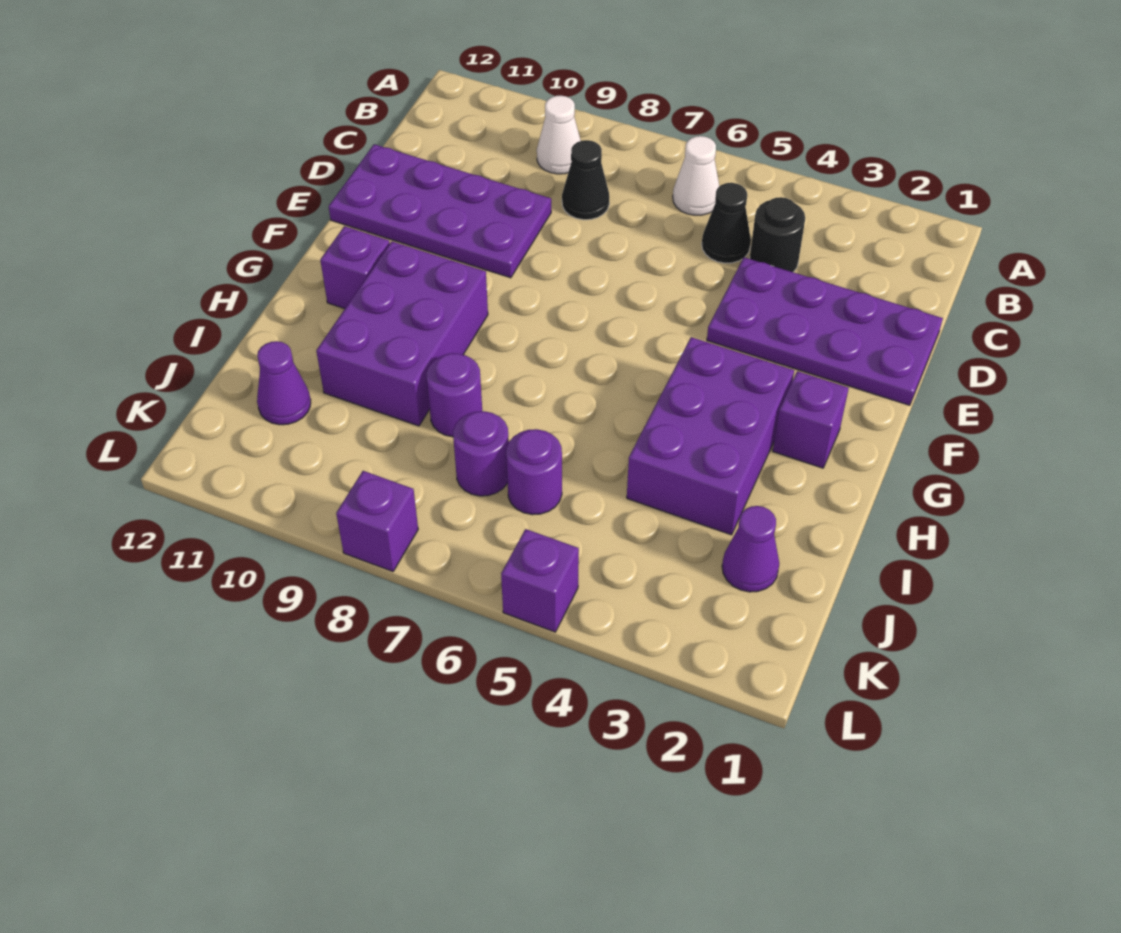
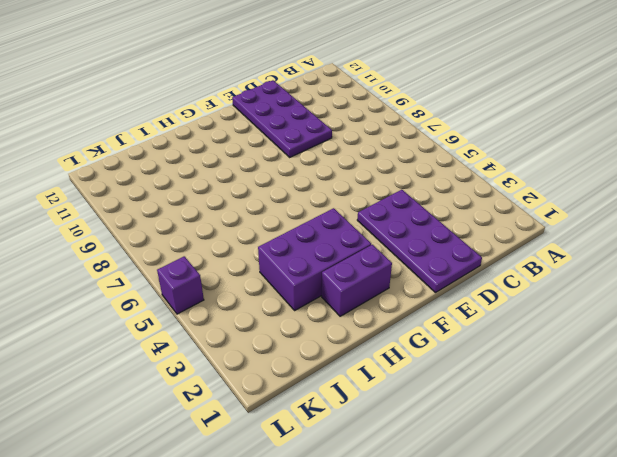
purple 1x2 brick [322,245,392,316] -> purple 1x1 brick [773,371,849,468]
none -> white 1x1 cone [673,136,719,215]
none -> white 1x1 cone [537,95,581,174]
none -> black 1x1 round brick [750,197,805,272]

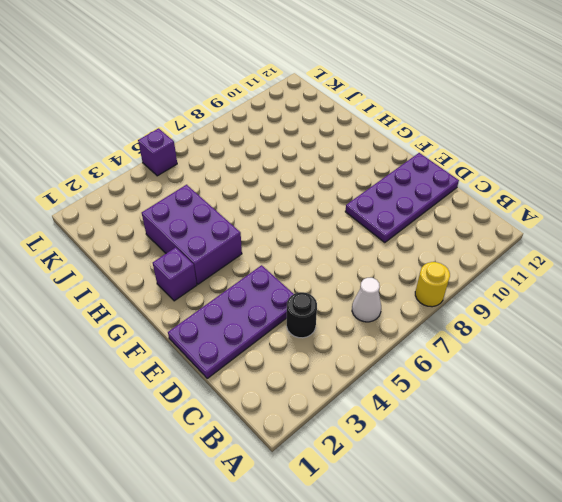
yellow 1x1 round brick [415,262,450,307] -> none
none -> white 1x1 cone [537,95,581,174]
none -> black 1x1 cone [702,183,751,263]
none -> black 1x1 cone [562,140,609,220]

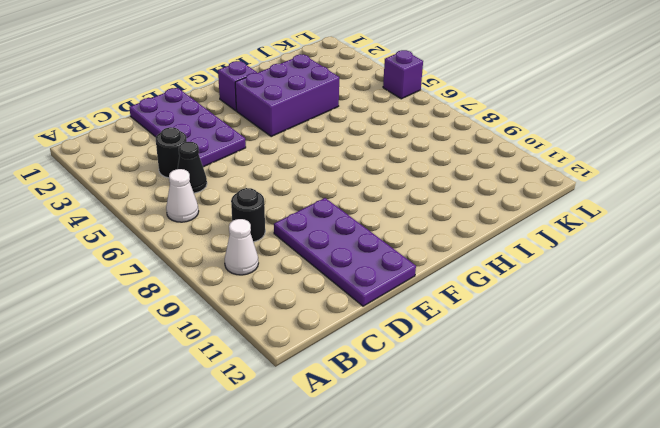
black 1x1 round brick [231,188,265,242] -> black 1x1 cone [562,140,609,220]
none -> purple 2x3 brick [316,241,488,426]
none -> purple 1x1 brick [320,226,390,309]
none -> purple 1x1 round brick [427,353,482,437]

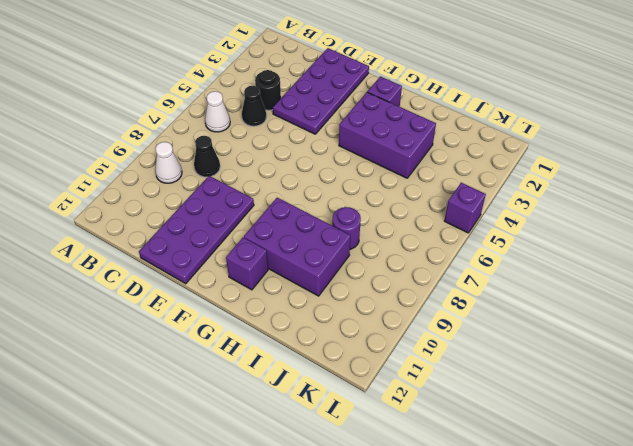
none -> purple 1x1 cone [722,506,779,592]
none -> purple 1x1 round brick [506,429,562,515]
none -> purple 1x1 round brick [453,411,509,496]

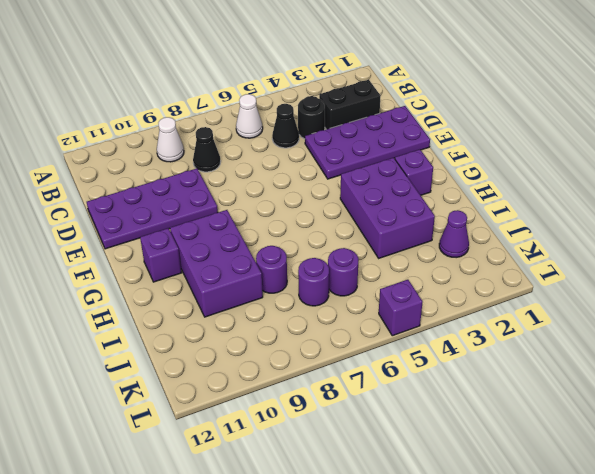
black 1x2 brick [319,80,381,129] -> none
none -> purple 1x1 cone [257,341,311,425]
none -> purple 1x1 brick [336,471,418,572]

